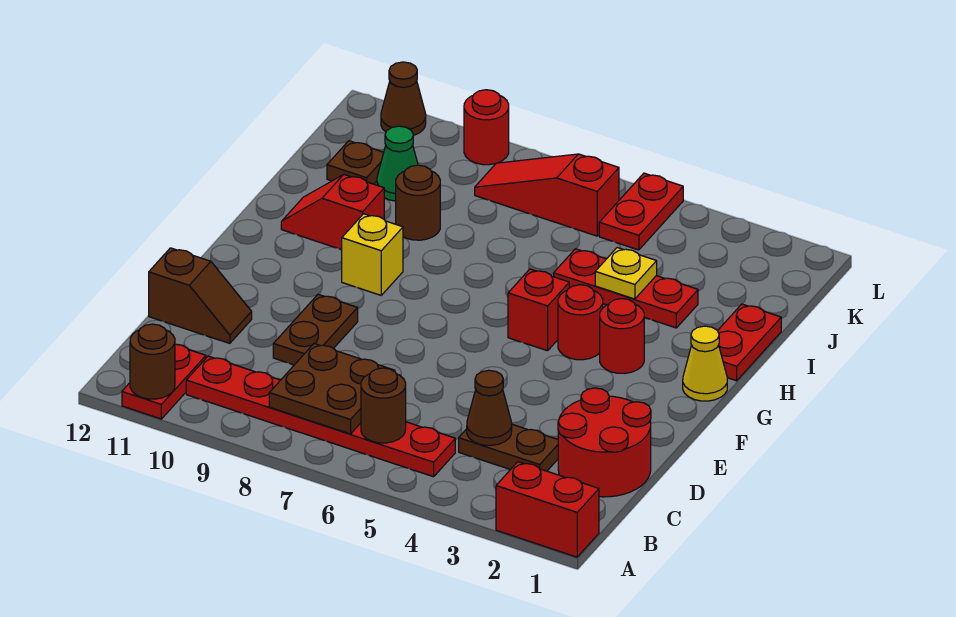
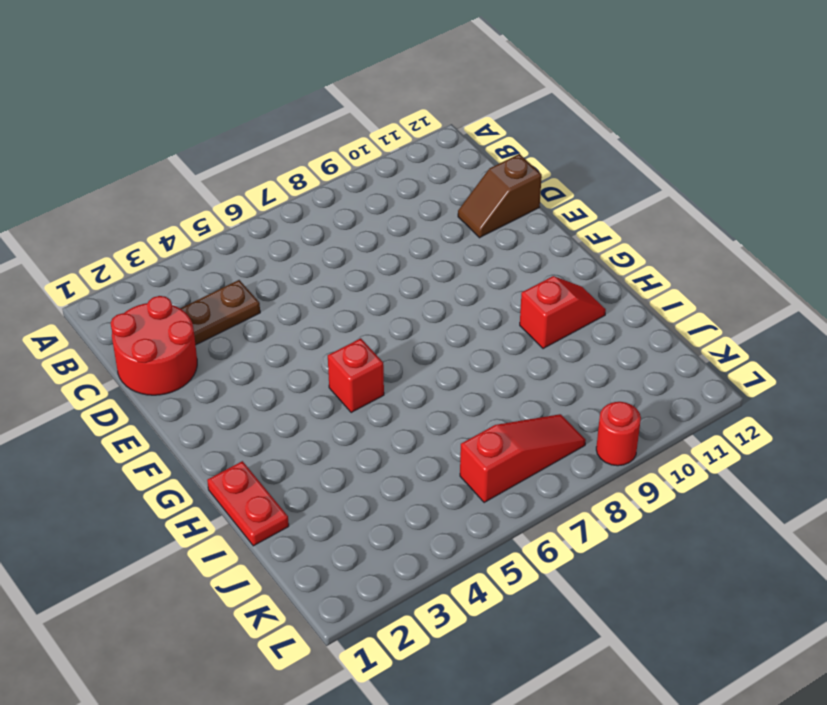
none -> red 1x2 brick [496,462,599,557]
none -> red 1x2 plate [122,344,206,419]
none -> red 1x6 plate [186,356,455,477]

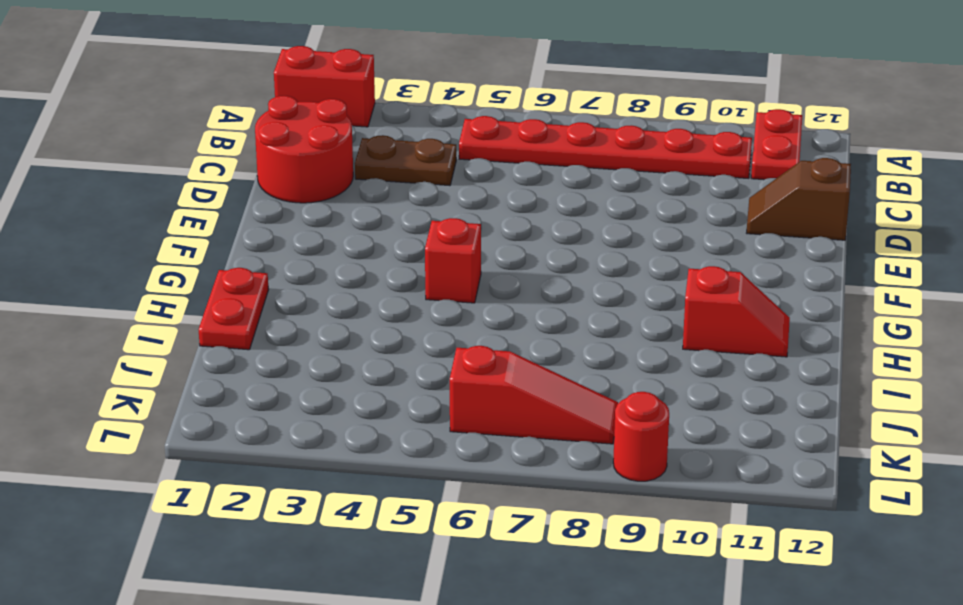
none -> brown 1x2 plate [273,294,358,365]
none -> yellow 1x1 cone [683,326,727,401]
none -> red 1x1 round brick [600,299,644,373]

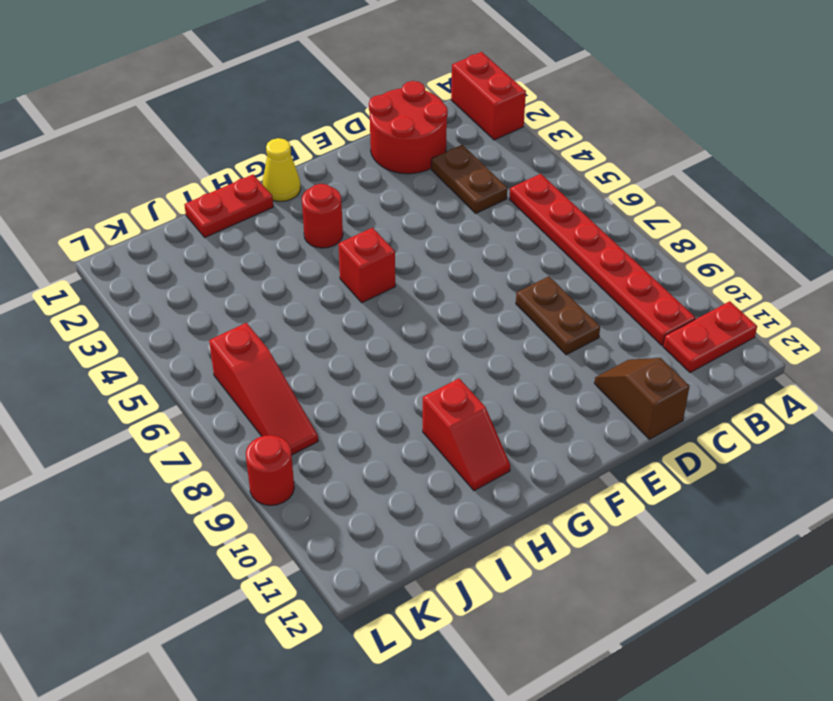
brown 1x2 plate [516,276,600,355] -> brown 1x2 plate turned to [273,294,358,365]
none -> red 1x1 round brick [558,285,603,360]
none -> yellow 1x1 brick [342,214,403,295]
none -> red 1x3 plate [554,249,698,328]

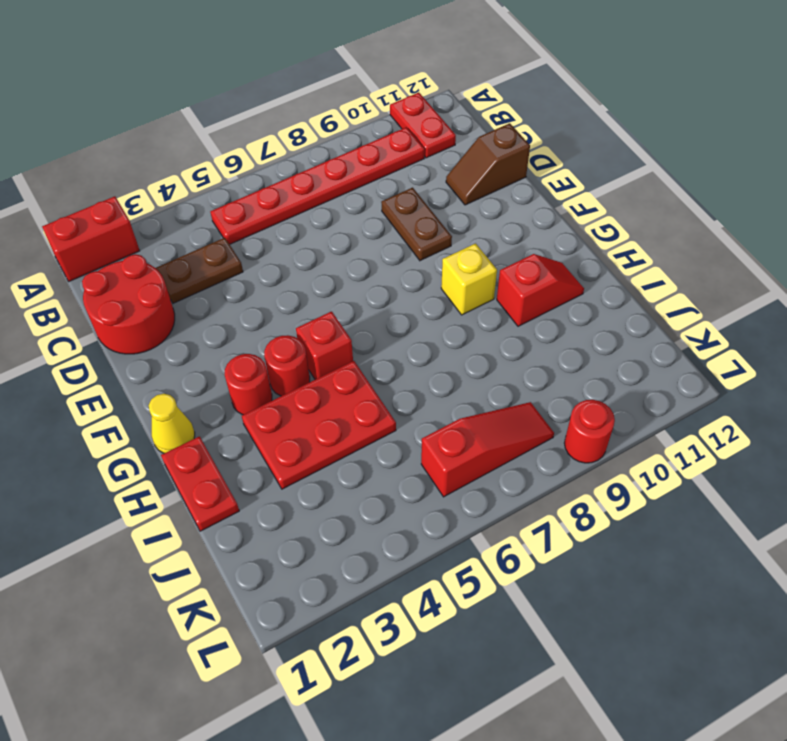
red 2x3 plate [242,361,396,489] -> red 1x3 plate [554,249,698,328]
none -> brown 1x1 round brick [396,165,440,240]
none -> green 1x1 cone [377,126,418,201]
none -> brown 1x1 plate [327,141,384,184]

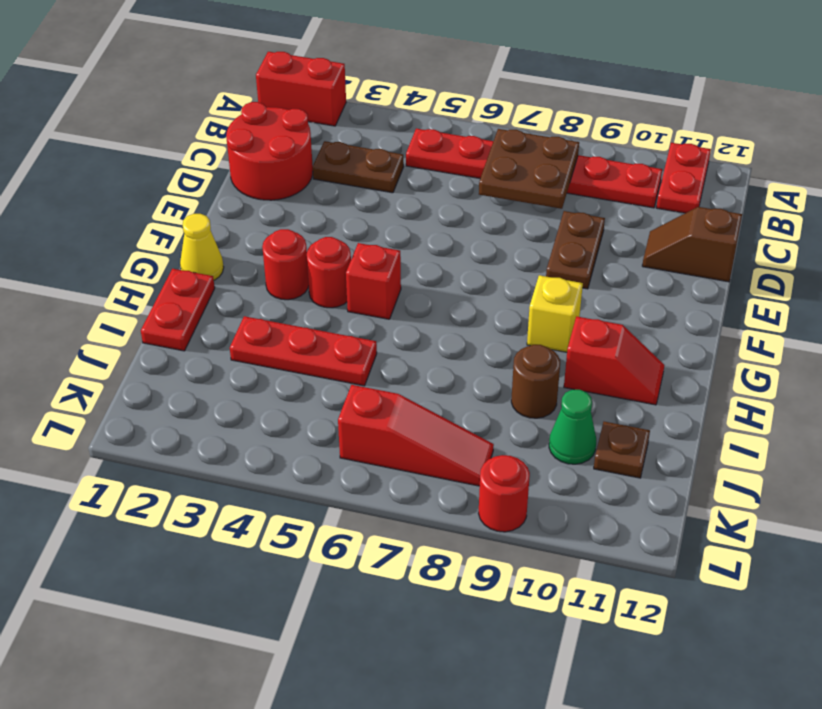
none -> red 1x2 plate [599,173,683,250]
none -> brown 1x1 cone [381,62,426,136]
none -> brown 1x1 round brick [130,324,175,399]

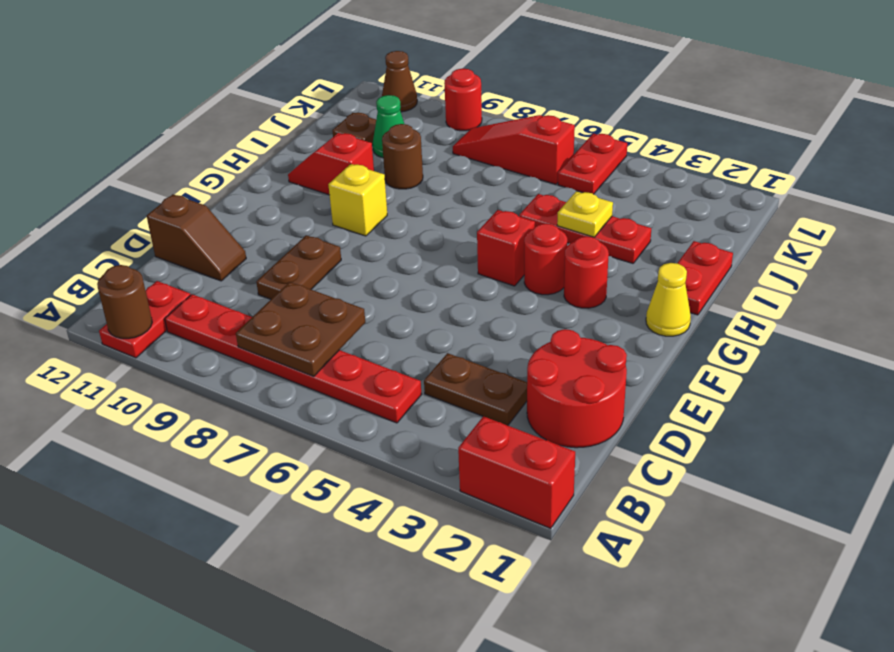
none -> brown 1x1 round brick [361,368,406,443]
none -> brown 1x1 cone [467,370,512,445]

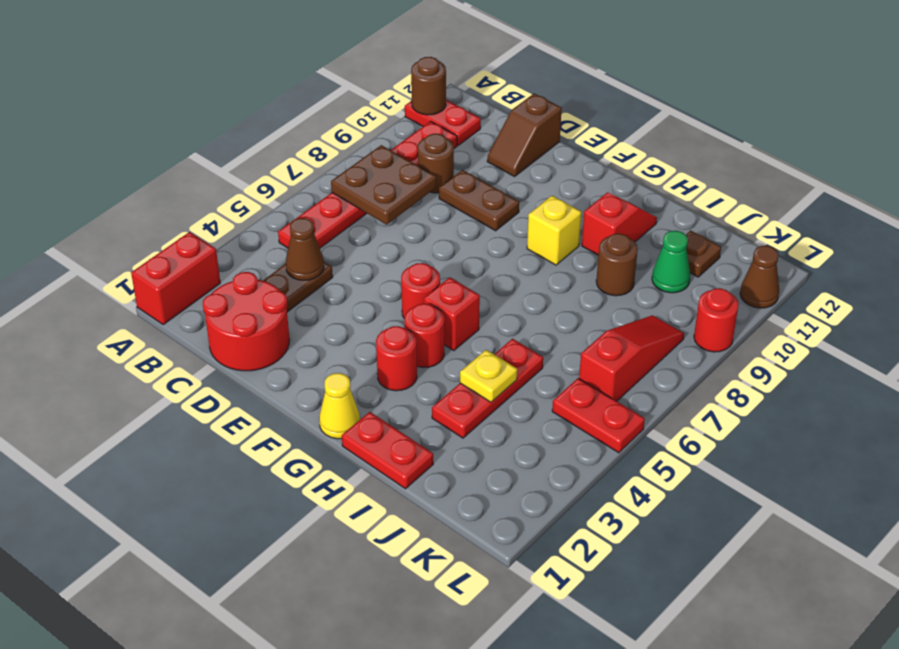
brown 1x1 round brick [418,134,454,193] -> brown 1x1 round brick moved to [361,368,406,443]
red 1x1 round brick [401,263,440,317] -> none

